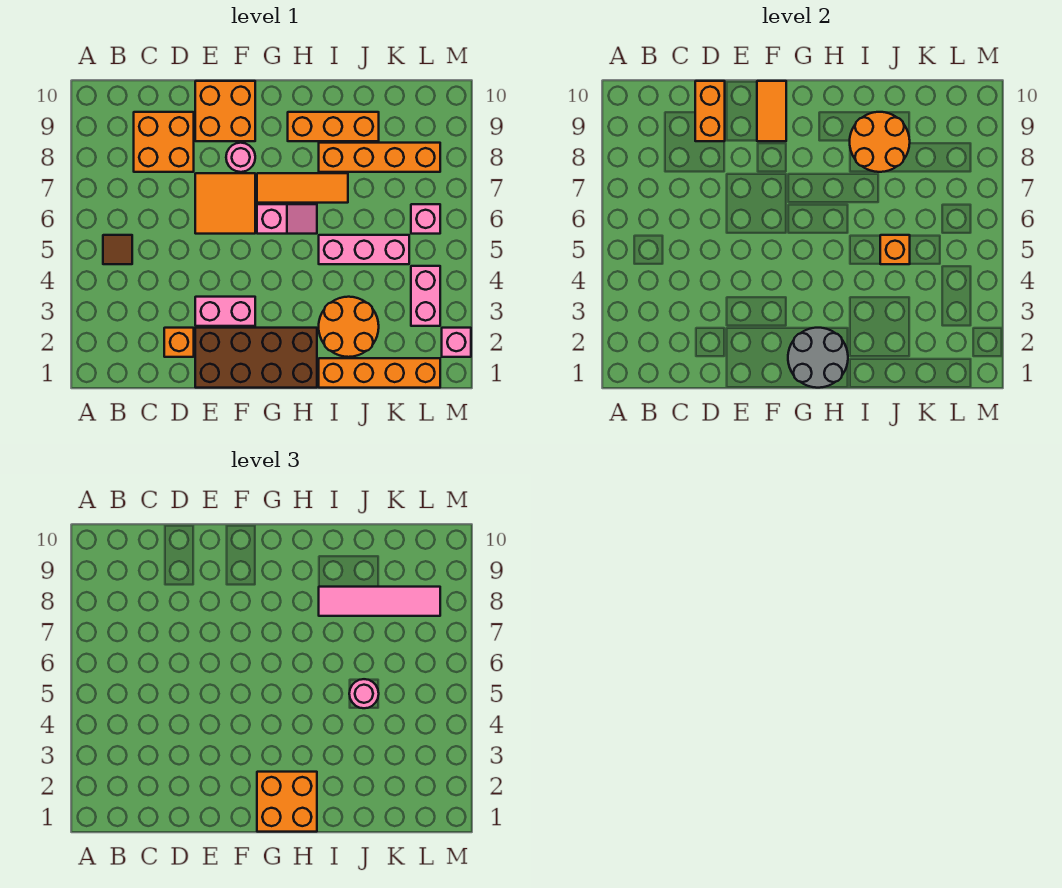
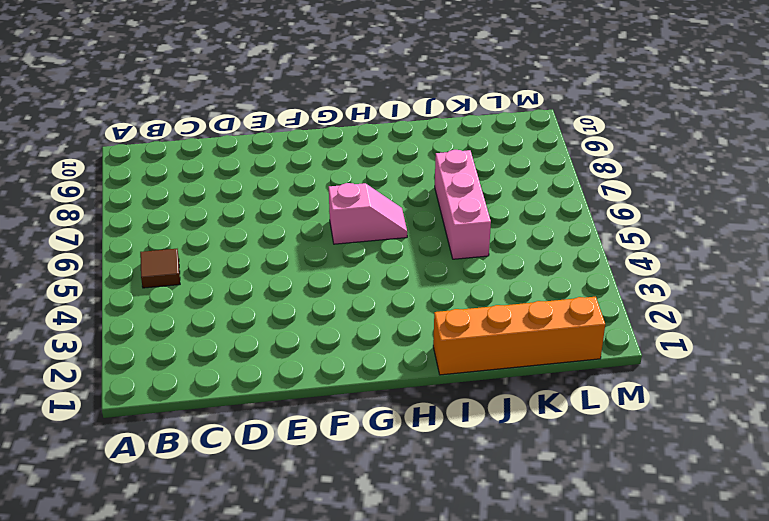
pink 1x3 brick [435,150,491,259] -> pink 1x3 brick turned to [319,235,409,264]
none -> orange 2x2 brick [134,112,194,172]
none -> orange 1x1 brick [164,328,194,357]
none -> brown 2x4 brick [195,328,317,388]

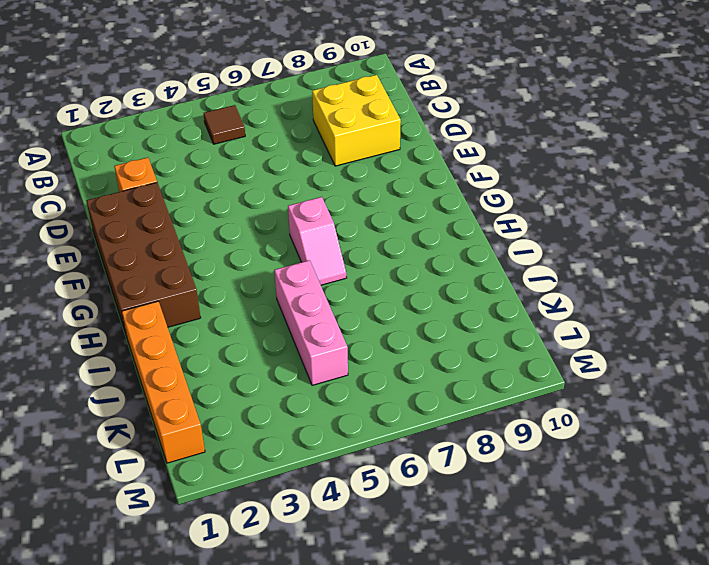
yellow 2x2 brick [312,75,401,166] -> orange 2x2 brick [134,112,194,172]
none -> pink 1x2 brick [195,297,255,326]
none -> orange 2x2 tile [195,173,255,234]
none -> orange 2x2 brick [195,81,255,141]

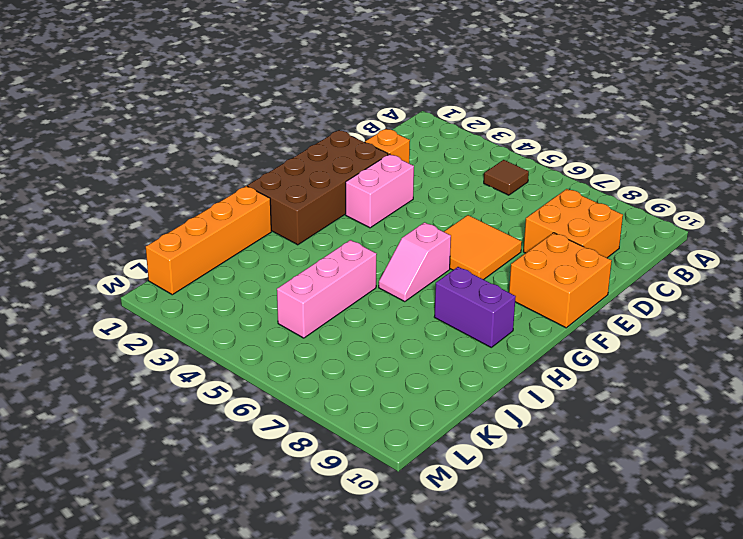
purple 1x2 brick [434,267,516,347] -> orange 1x3 brick [288,112,379,141]
none -> pink 1x1 round brick [226,143,255,172]
none -> orange 1x3 tile [257,173,348,203]
none -> orange 2x2 round brick [319,297,379,357]

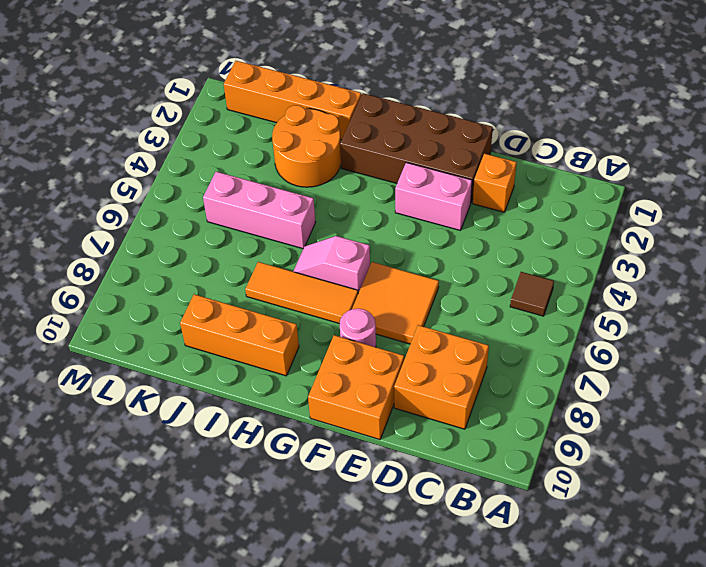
none -> orange 1x4 brick [319,143,440,172]
none -> pink 1x2 brick [411,266,440,326]
none -> pink 1x1 brick [411,204,440,234]

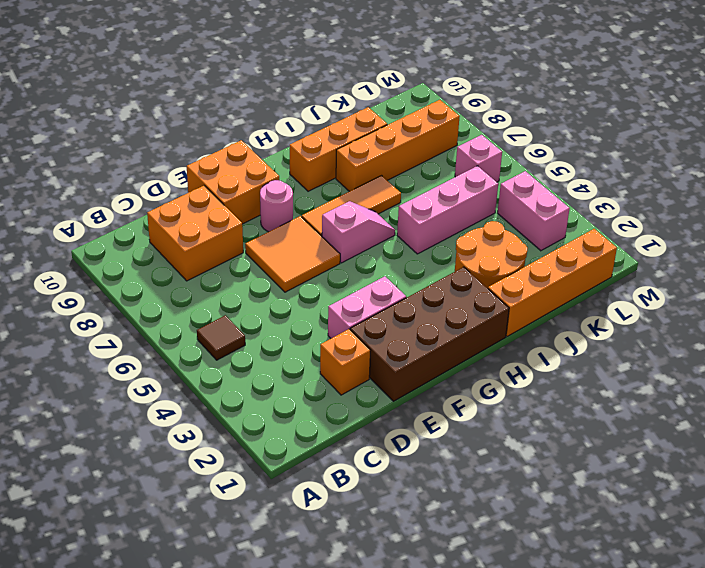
none -> pink 1x1 brick [442,328,471,357]
none -> orange 1x2 brick [695,81,725,141]
none -> orange 1x2 tile [757,81,786,141]

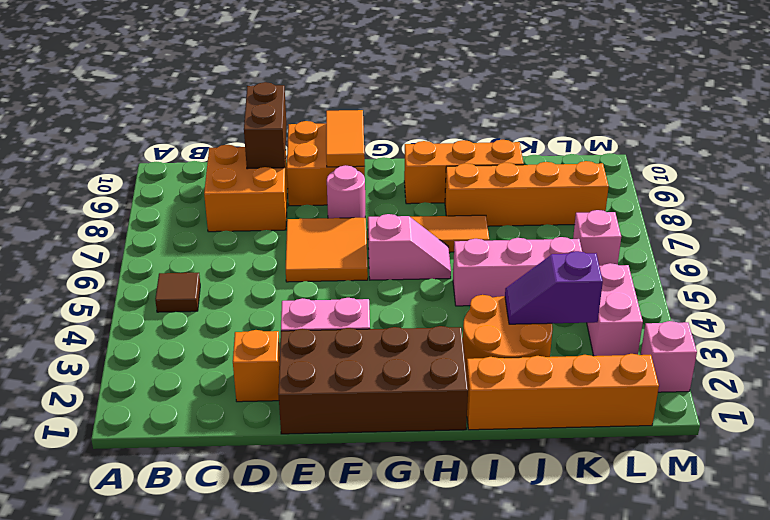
brown 1x2 brick [244,82,286,169] -> orange 1x2 brick [695,81,725,141]
purple 1x2 slope [505,251,603,324] -> none
none -> grey 2x2 round brick [788,328,848,388]
none -> orange 2x2 round brick [850,112,910,172]
none -> orange 1x1 brick [880,235,910,264]

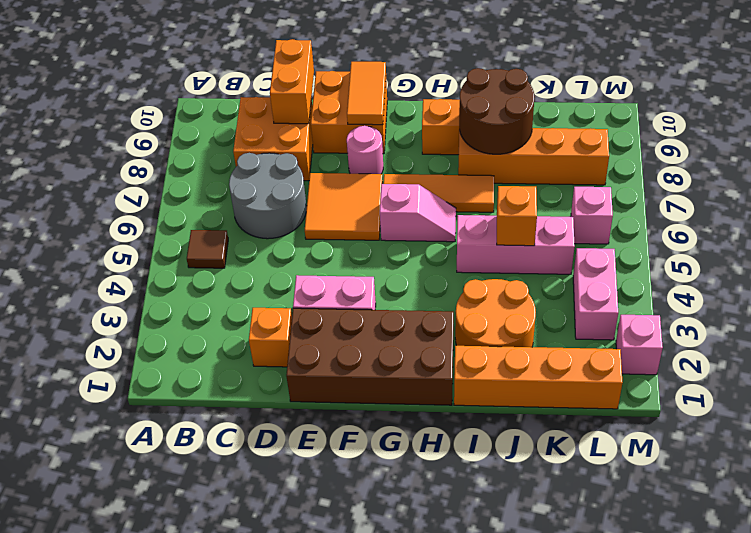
grey 2x2 round brick [229,153,307,239] -> grey 2x2 round brick moved to [788,328,848,388]
brown 2x2 round brick [459,68,535,154] -> orange 2x2 round brick [850,112,910,172]
none -> orange 2x2 brick [257,772,317,832]
none -> pink 1x4 tile [319,587,440,616]
none -> pink 1x1 round brick [349,679,379,708]

